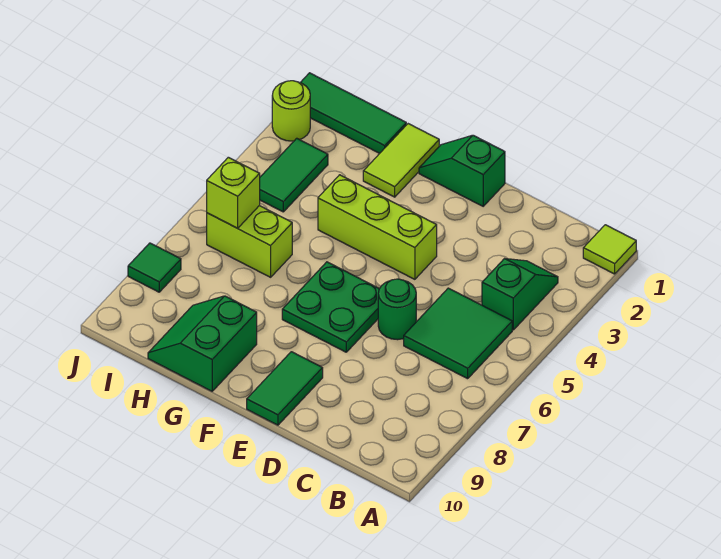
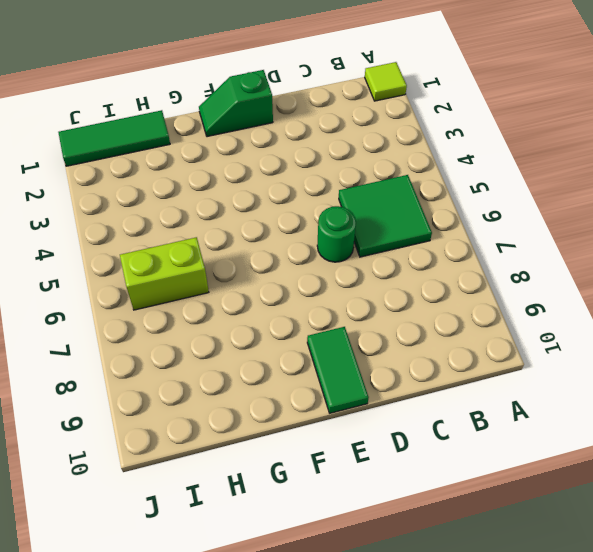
none -> green 1x2 slope [482,259,558,330]
none -> lime 1x3 brick [318,175,437,279]
none -> green 2x2 plate [282,262,379,352]

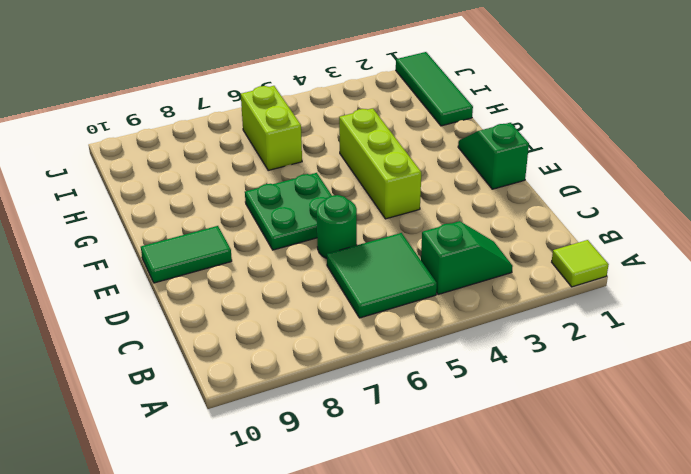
none -> lime 1x2 tile [363,124,439,197]
none -> green 2x2 slope [148,296,257,391]
none -> green 1x2 tile [260,138,328,212]

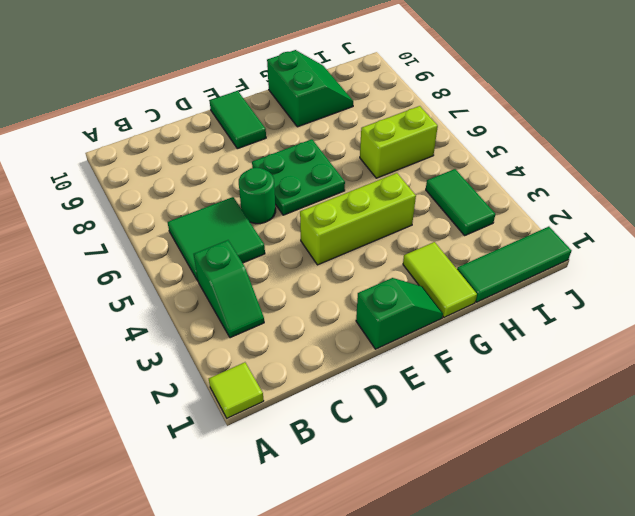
none -> lime 1x1 round brick [272,81,310,141]
none -> green 1x1 tile [128,243,181,292]
none -> lime 1x1 brick [207,157,260,228]

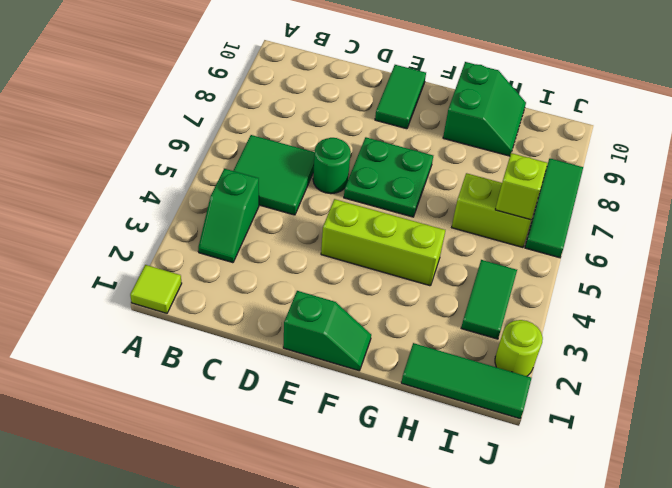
green 1x3 tile [525,159,583,258] -> green 1x1 tile [128,243,181,292]
none -> lime 1x2 tile [363,124,439,197]

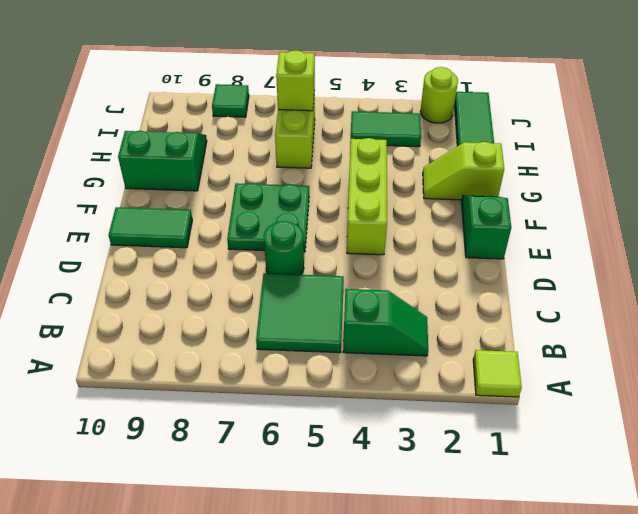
lime 1x2 slope [423,142,504,200] -> lime 1x2 tile [363,124,439,197]

